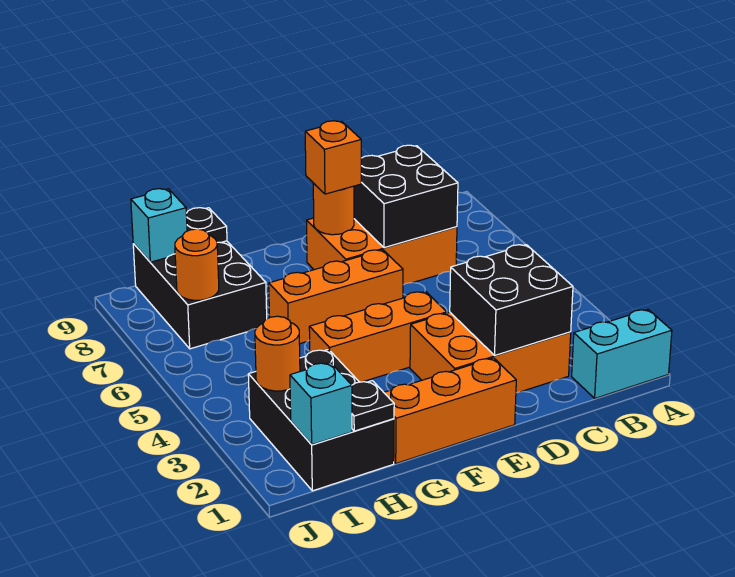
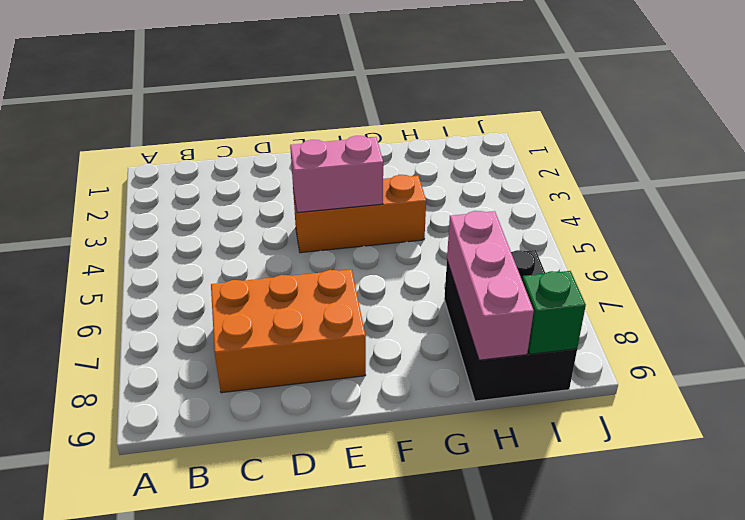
pink 1x2 brick [290,136,383,213] -> none
pink 1x3 brick [447,211,534,360] -> black 1x1 plate [186,208,227,243]
green 1x1 brick [522,271,586,354] -> cyan 1x1 brick [131,189,187,262]
none -> cyan 1x2 brick [572,309,672,398]
none -> orange 2x3 brick [410,312,571,393]
none -> orange 1x3 brick [384,358,516,463]

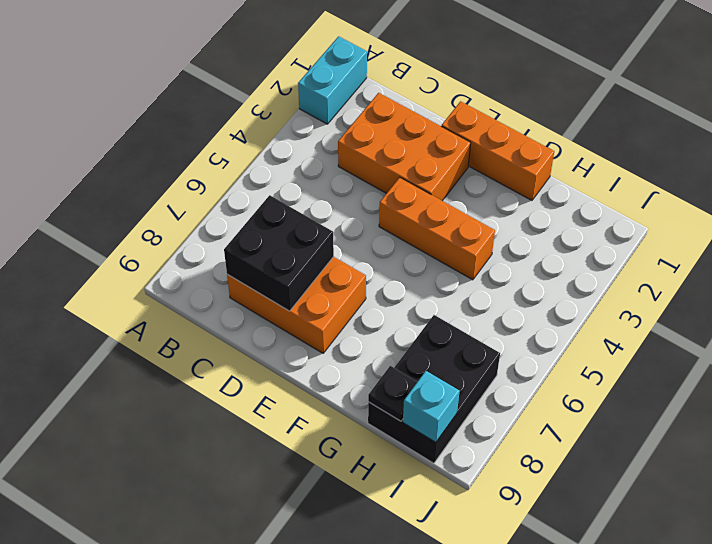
cyan 1x2 brick [298,36,367,124] -> cyan 1x2 brick turned to [572,309,672,398]
none -> orange 1x3 brick [269,250,403,344]
none -> black 2x3 brick [248,349,394,491]
none -> black 2x2 brick [450,245,573,355]

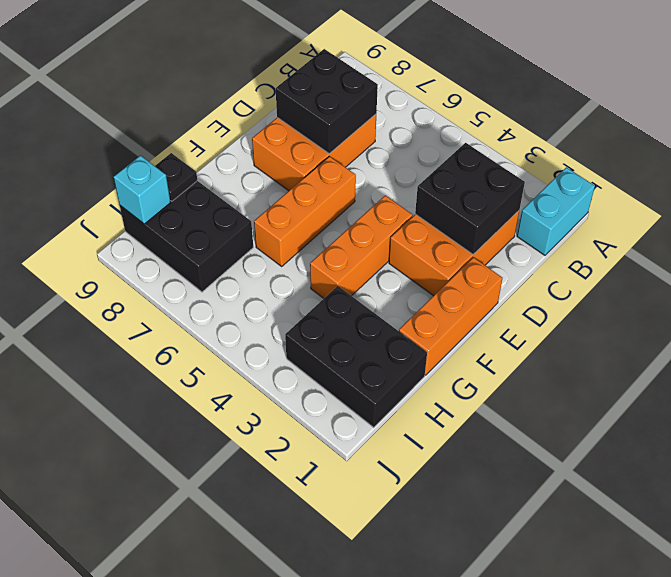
none -> orange 1x1 round brick [313,183,354,235]
none -> black 1x1 plate [352,381,394,431]
none -> cyan 1x1 brick [290,362,352,445]

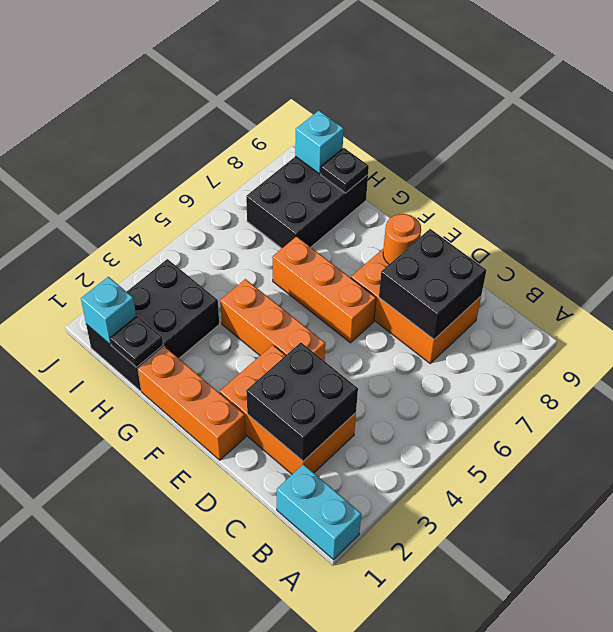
none -> orange 1x1 round brick [255,316,300,391]
none -> orange 1x1 round brick [175,229,219,300]
none -> orange 1x1 brick [305,121,361,194]

